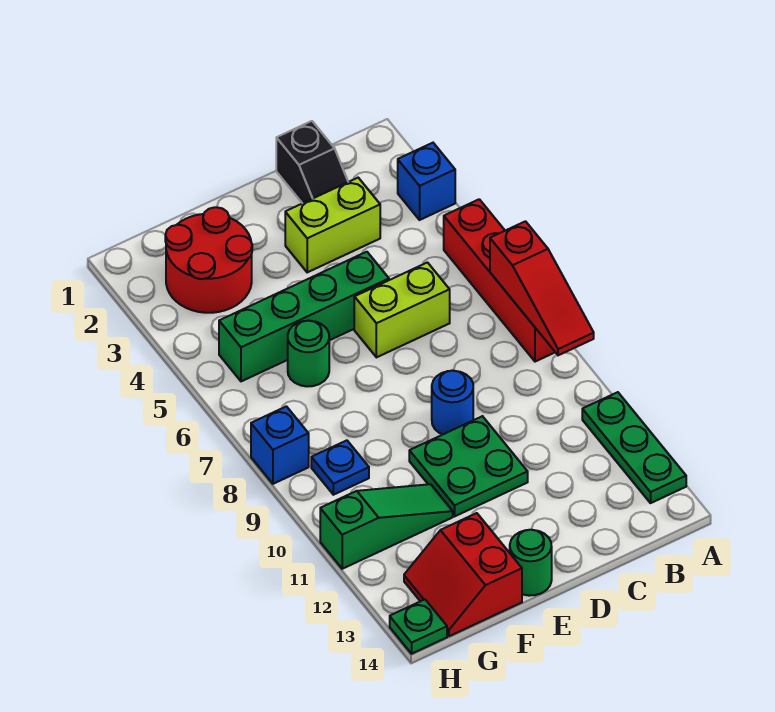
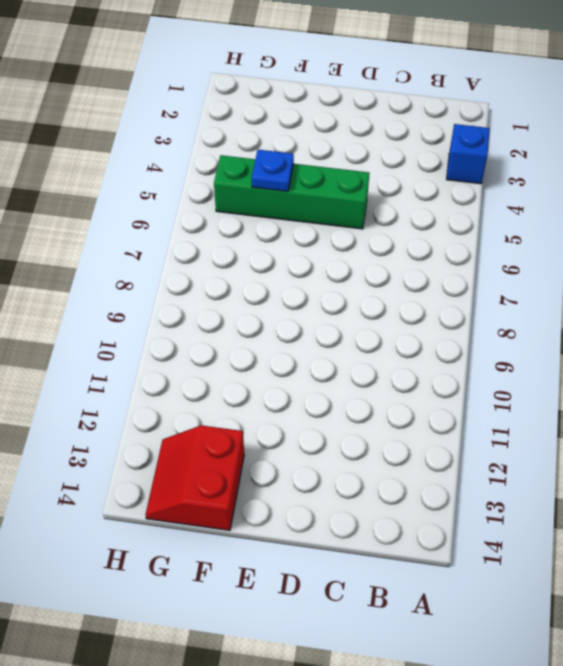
blue 1x1 plate [252,150,294,191] -> blue 1x1 plate moved to [311,440,369,495]
none -> red 1x4 brick [444,199,555,362]
none -> green 1x3 plate [582,392,686,503]
none -> black 1x2 slope [276,121,348,203]

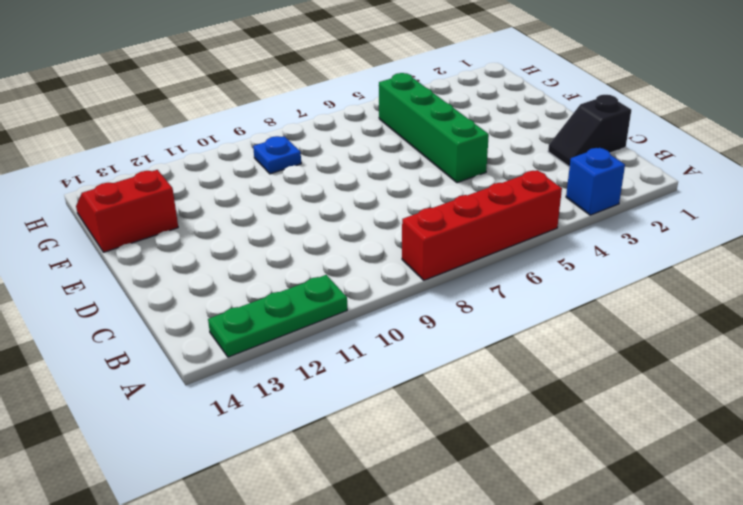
none -> lime 1x2 brick [285,178,380,272]
none -> lime 1x2 brick [354,263,450,357]
none -> blue 1x1 round brick [432,371,473,435]

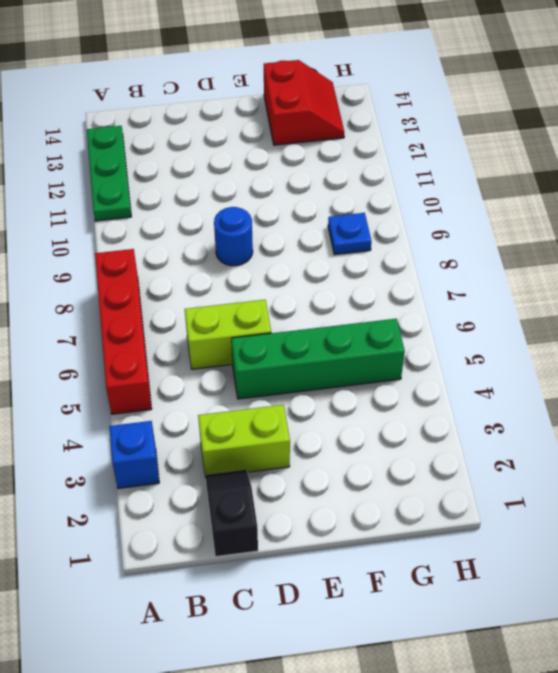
none -> green 2x2 plate [409,416,528,516]
none -> green 1x1 round brick [510,530,552,596]
none -> red 2x2 round brick [165,207,252,313]

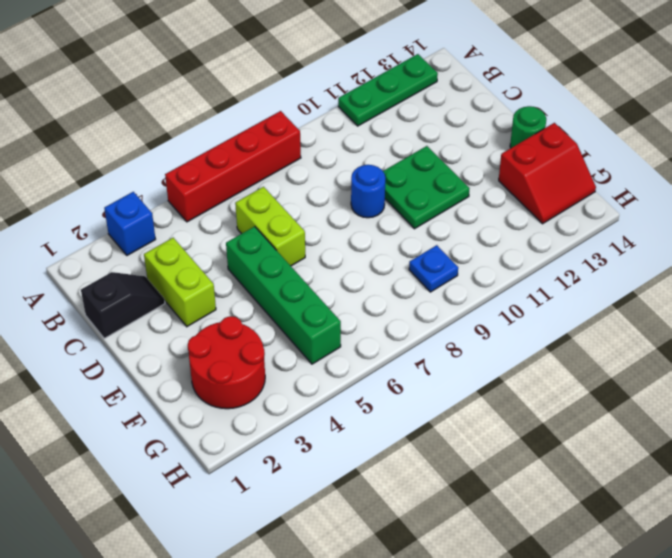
none -> green 1x1 round brick [288,321,329,386]
none -> green 1x3 slope [320,484,453,569]
none -> blue 1x1 brick [251,406,309,484]

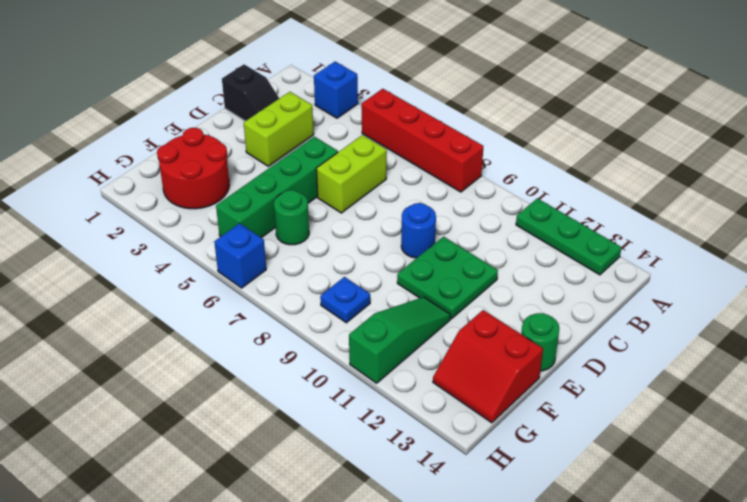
blue 1x1 brick [214,223,266,288] -> blue 1x1 brick moved to [251,406,309,484]
none -> green 1x1 plate [390,600,447,654]
none -> red 1x3 slope [490,221,594,355]

